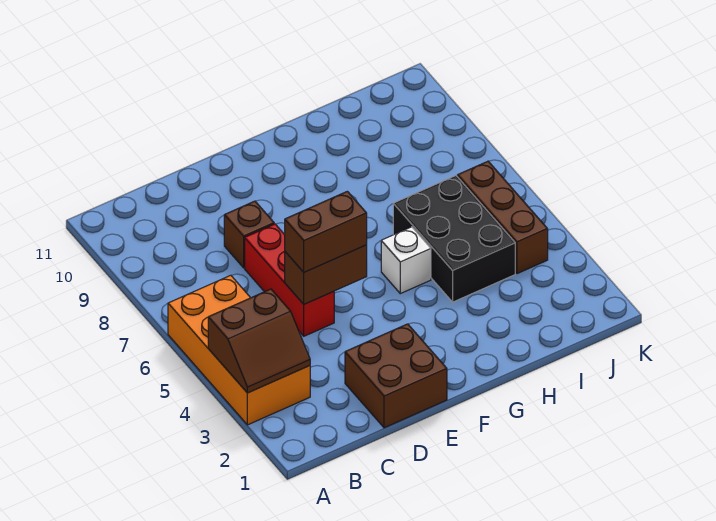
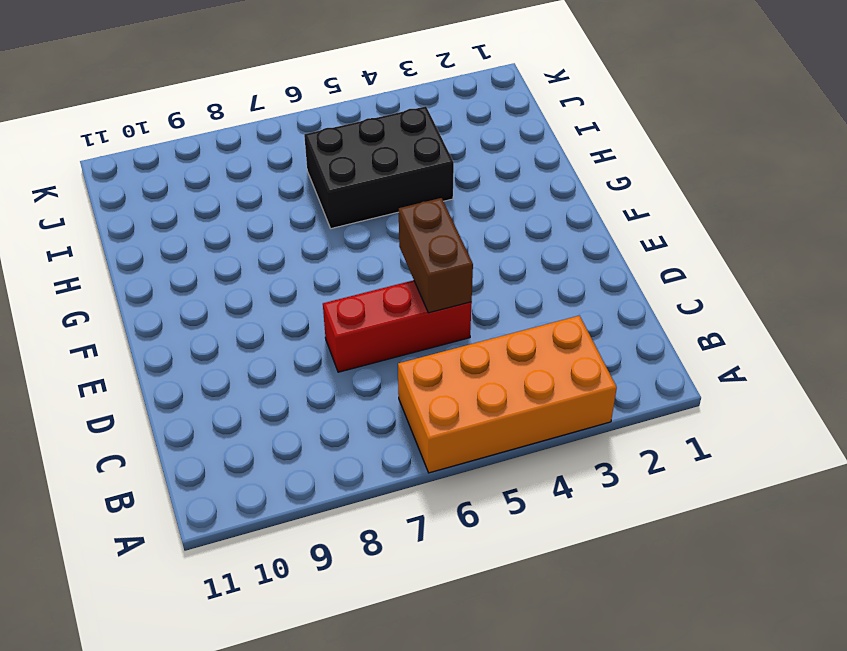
none -> brown 2x2 brick [345,324,447,428]
none -> brown 1x1 brick [224,201,274,268]

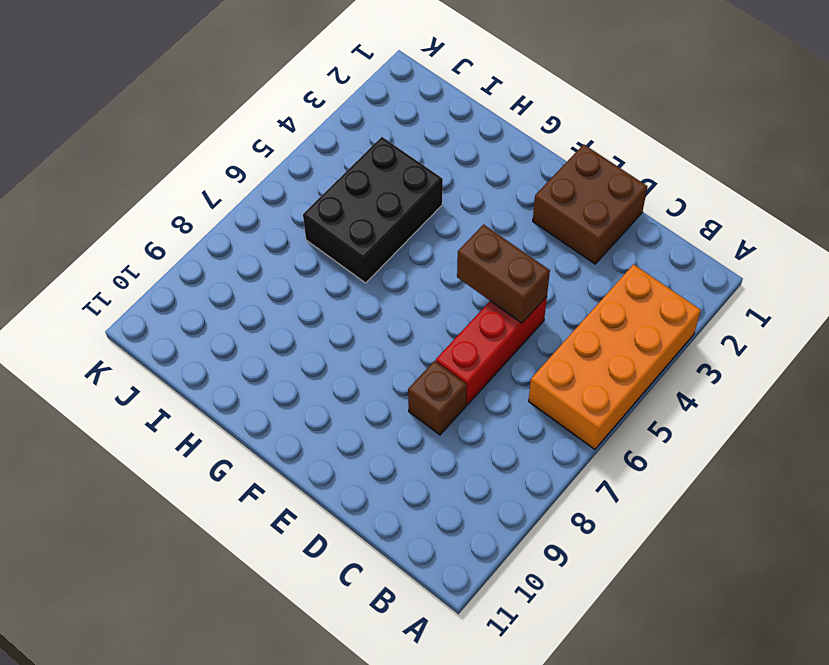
none -> white 1x1 brick [381,227,431,294]
none -> brown 1x3 brick [458,161,548,274]

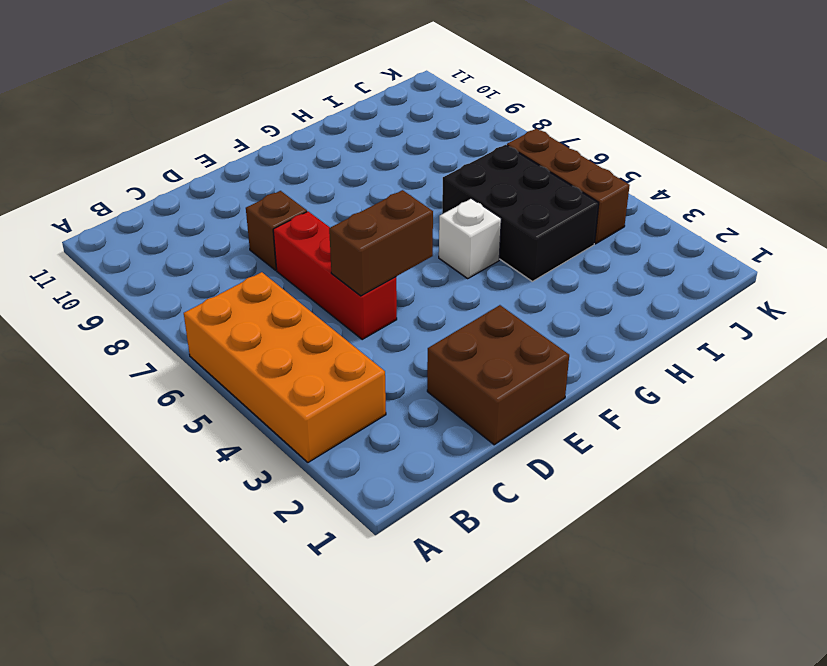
none -> brown 2x2 slope [208,289,310,393]
none -> brown 1x2 brick [285,191,367,272]

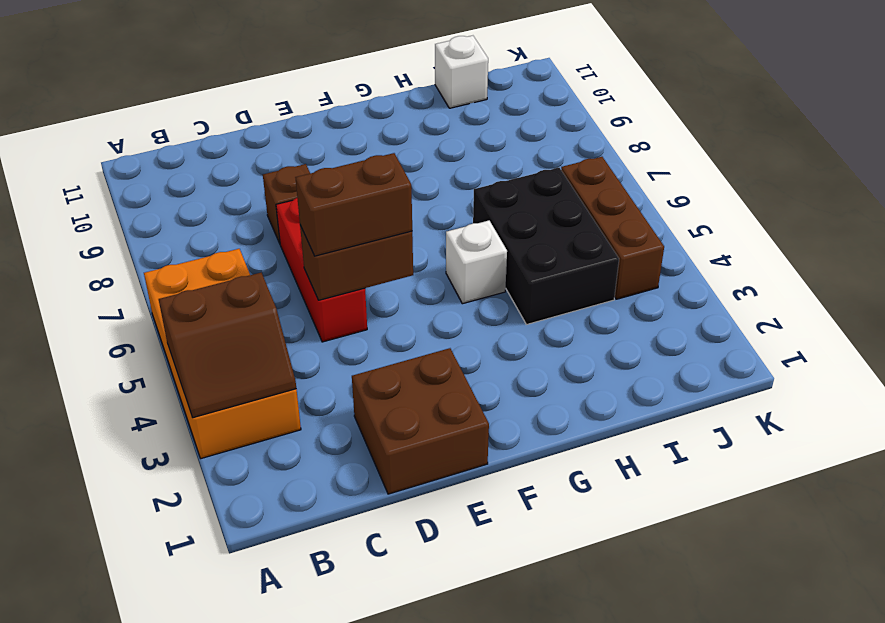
white 1x1 brick [435,36,488,108] -> none

